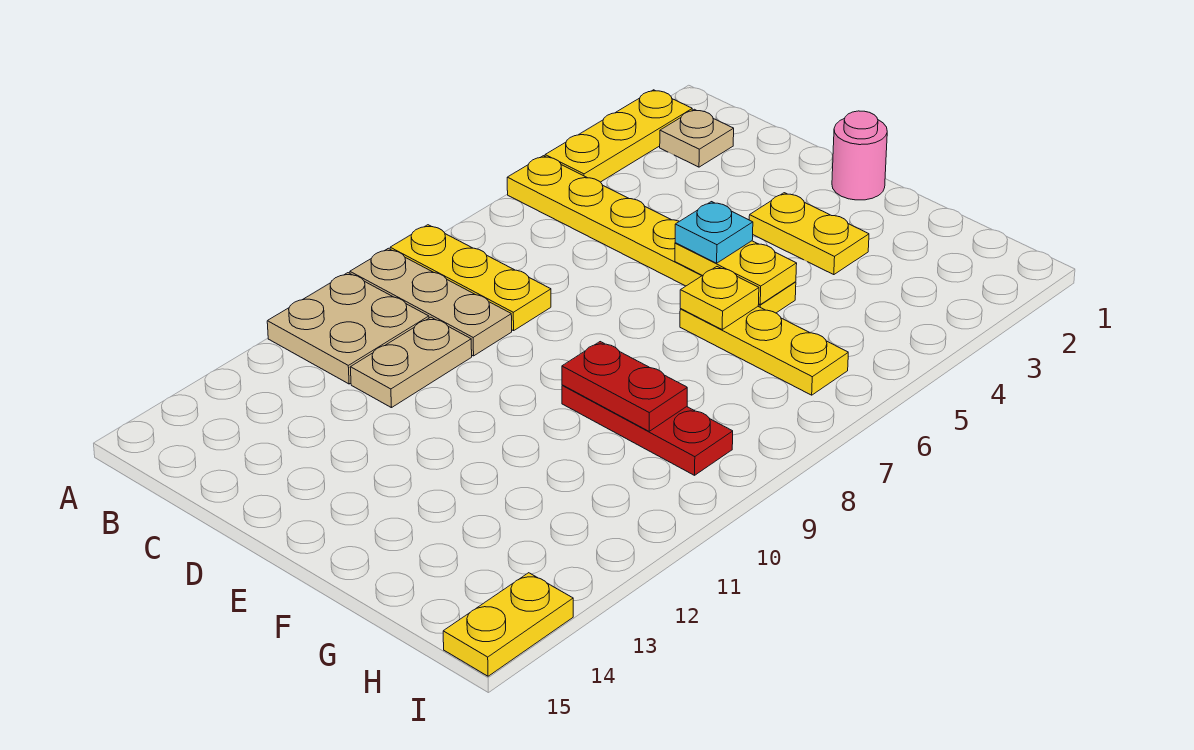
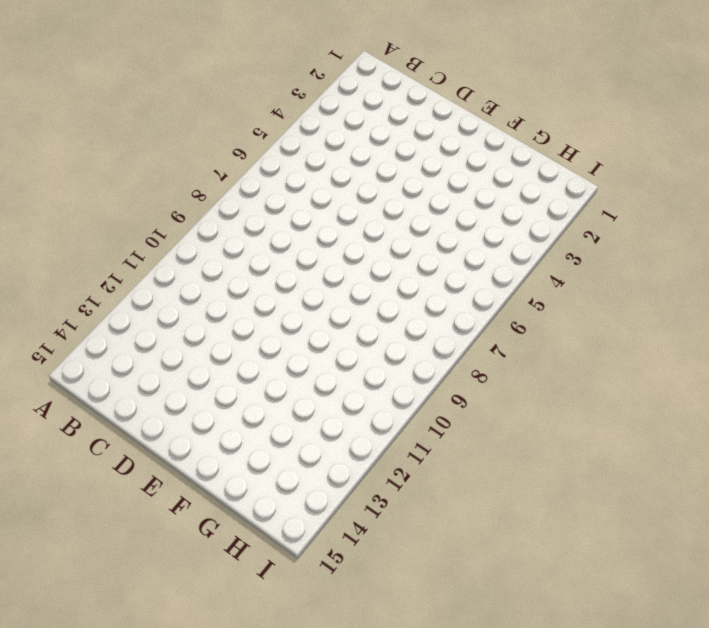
none -> yellow 1x3 plate [545,90,692,182]
none -> yellow 1x6 plate [507,156,796,313]
none -> yellow 1x3 plate [390,225,551,331]

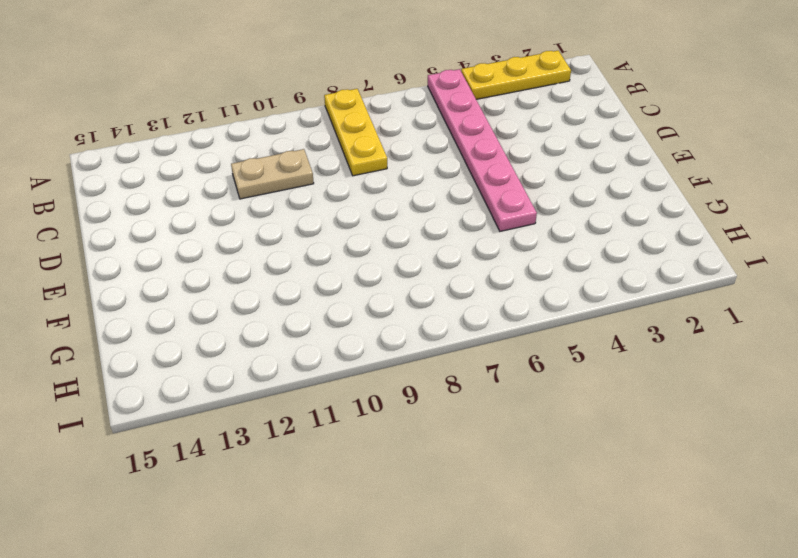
pink 1x6 plate [428,69,537,231] -> yellow 1x6 plate [507,156,796,313]
none -> tan 1x3 plate [350,248,512,356]
none -> tan 2x2 plate [267,273,429,384]
none -> tan 1x1 plate [660,109,734,167]

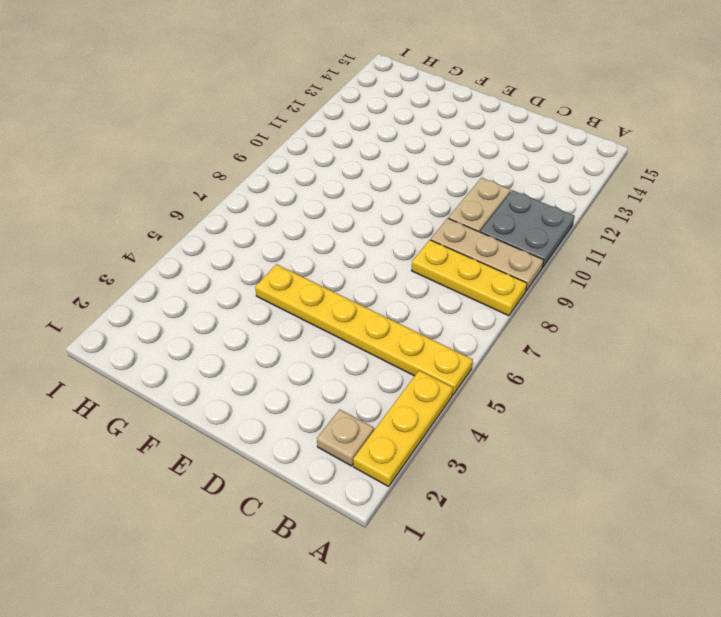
grey 2x2 plate [480,190,575,268] -> tan 2x2 plate [267,273,429,384]
none -> pink 1x1 round brick [832,111,887,200]
none -> yellow 1x2 plate [749,193,869,275]
none -> yellow 1x3 plate [680,307,848,395]

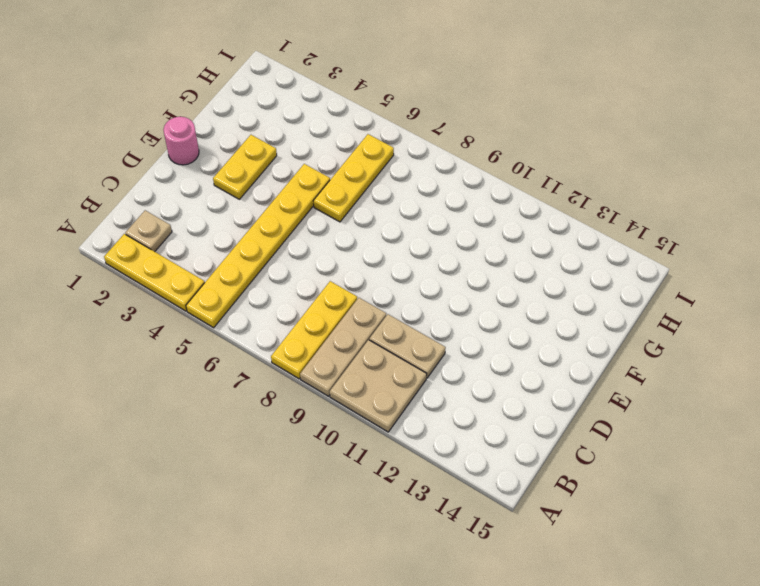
none -> red 1x3 plate [562,385,733,475]
none -> yellow 1x2 plate [443,573,573,676]
none -> yellow 1x2 plate [675,241,797,304]

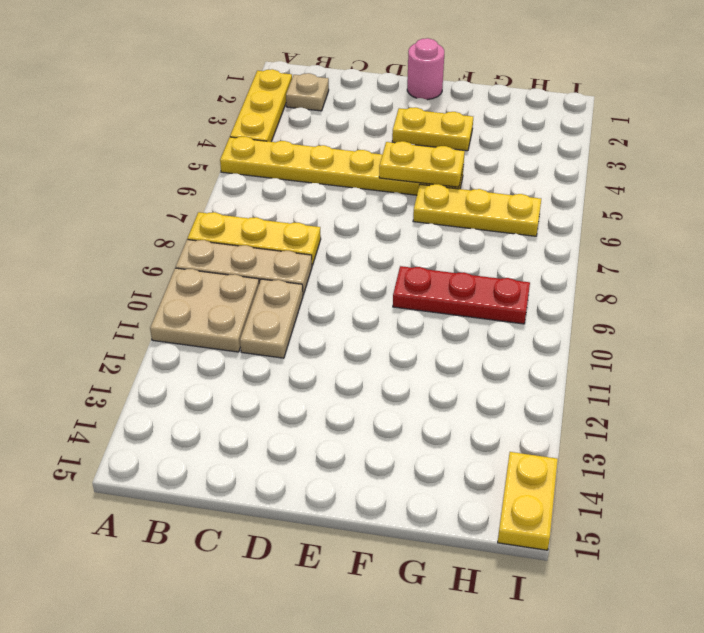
none -> yellow 1x1 plate [680,267,759,329]
none -> red 1x2 plate [562,342,687,431]
none -> cyan 1x1 plate [675,202,753,263]

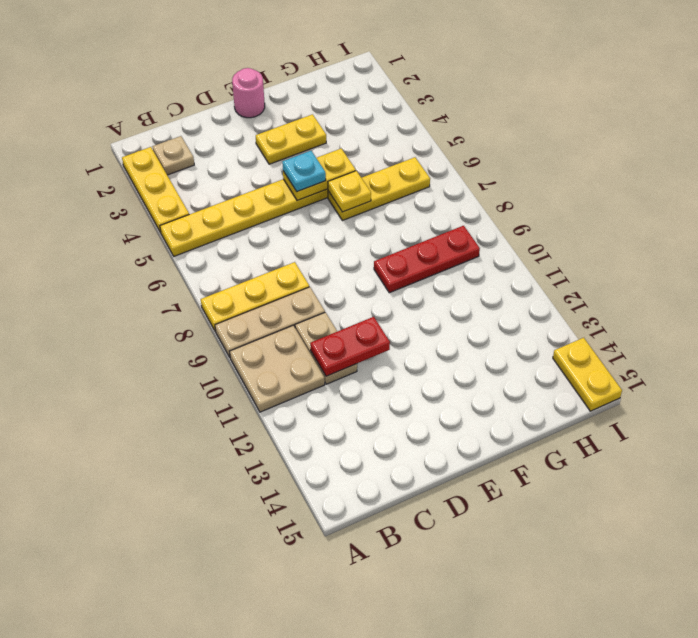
red 1x2 plate [310,317,390,376] -> red 1x2 plate moved to [562,342,687,431]

